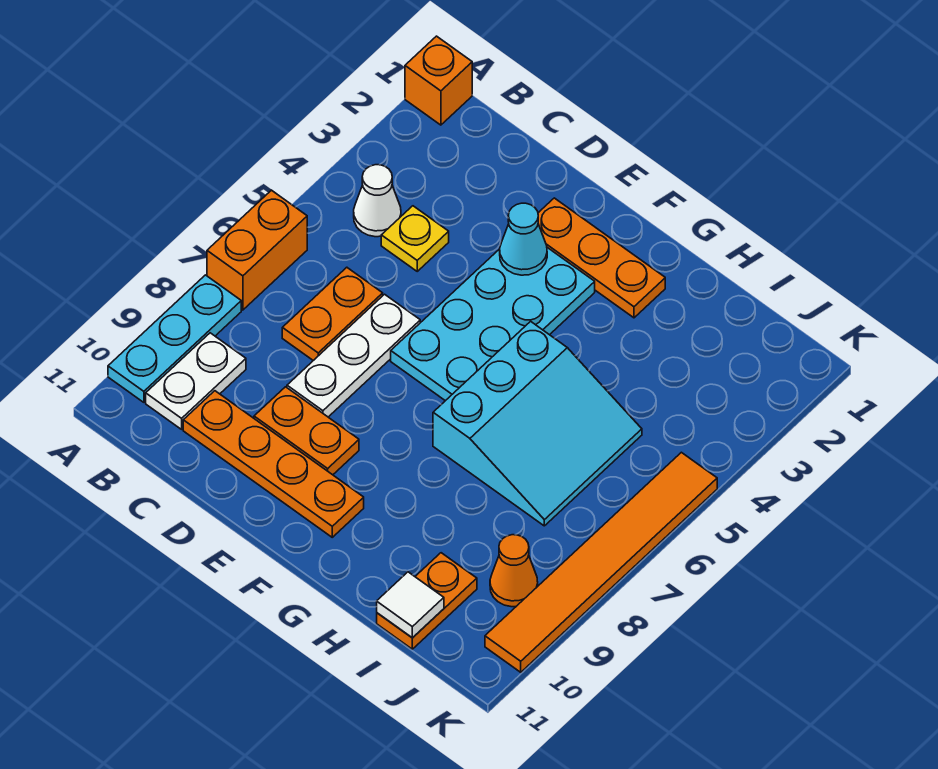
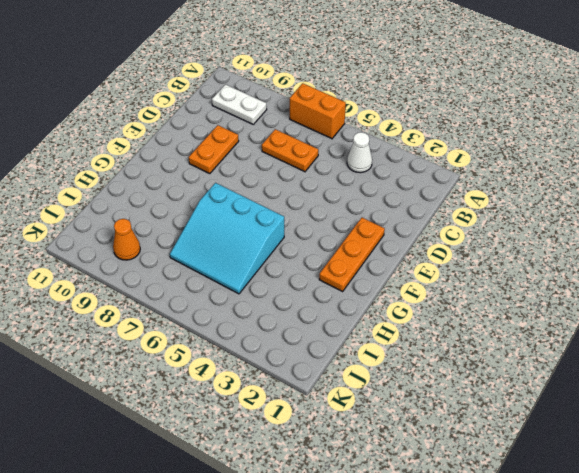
none -> orange 1x1 brick [405,36,472,125]
none -> cyan 1x3 plate [108,275,241,402]
none -> yellow 1x1 plate [381,206,449,271]

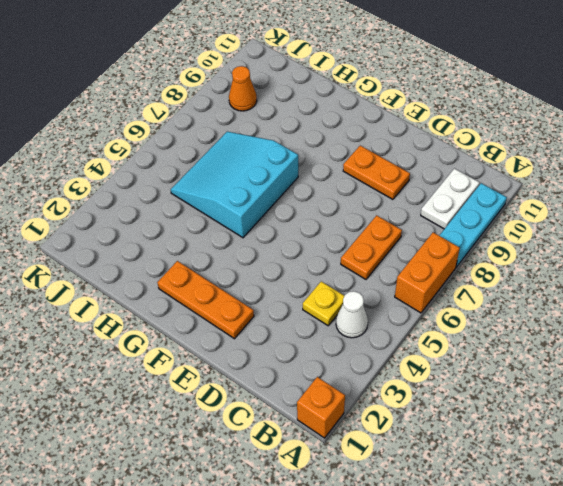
none -> orange 1x4 plate [183,391,364,537]
none -> white 1x3 plate [287,294,420,417]
none -> cyan 2x4 plate [391,248,595,401]

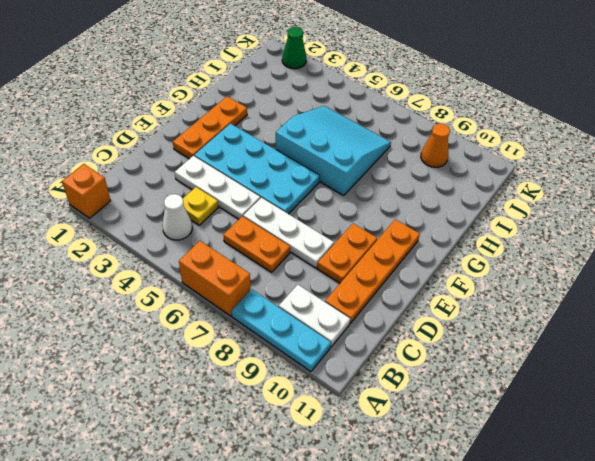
white 1x3 plate [175,156,260,219] -> none
green 1x1 cone [282,27,306,69] -> none
none -> orange 1x2 plate [377,553,477,649]
none -> orange 1x6 tile [485,452,717,672]
none -> cyan 1x1 cone [500,203,547,275]

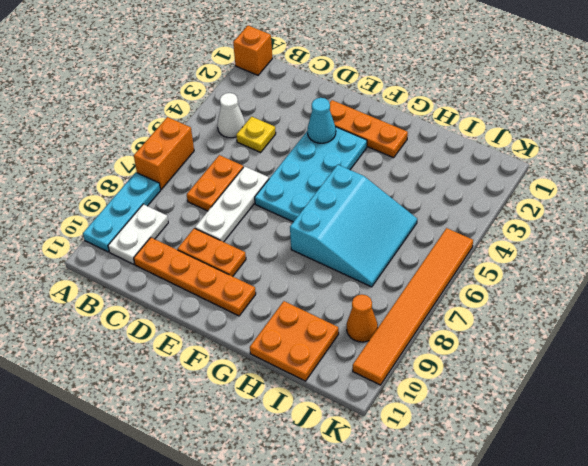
orange 2x2 plate [250,301,339,381] -> orange 1x2 plate [377,553,477,649]
none -> white 1x1 tile [377,572,444,638]

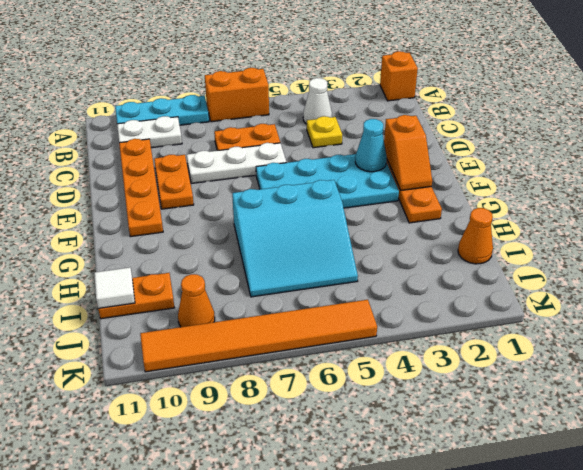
orange 1x2 slope [384,115,432,190] -> none
orange 1x1 cone [458,208,493,264] -> none

